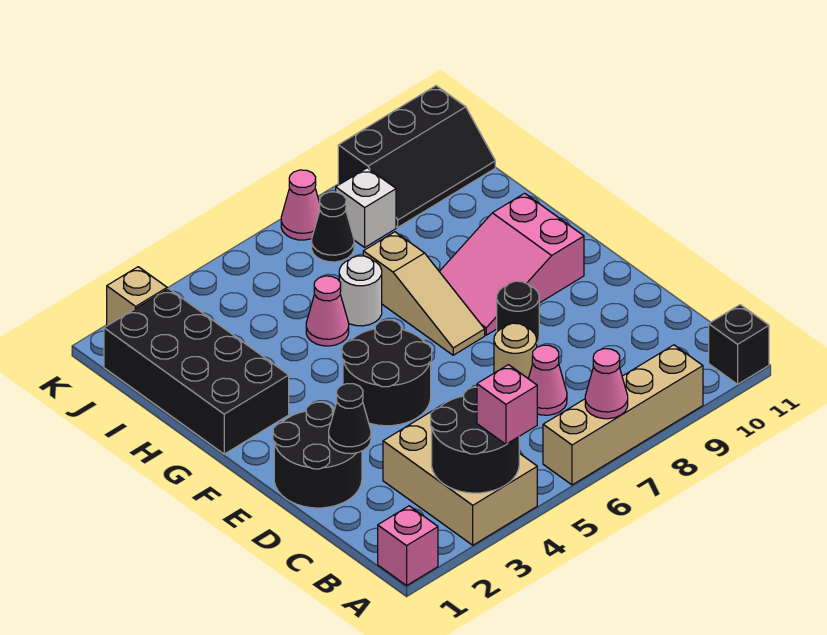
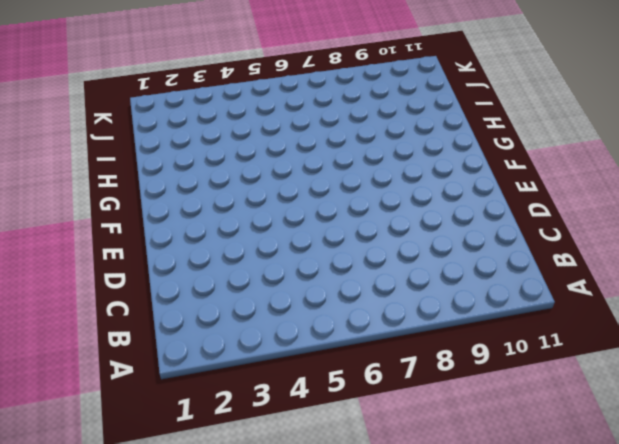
none -> pink 1x1 brick [378,506,438,585]
none -> tan 2x3 brick [383,405,537,545]
none -> tan 1x4 brick [543,345,703,485]

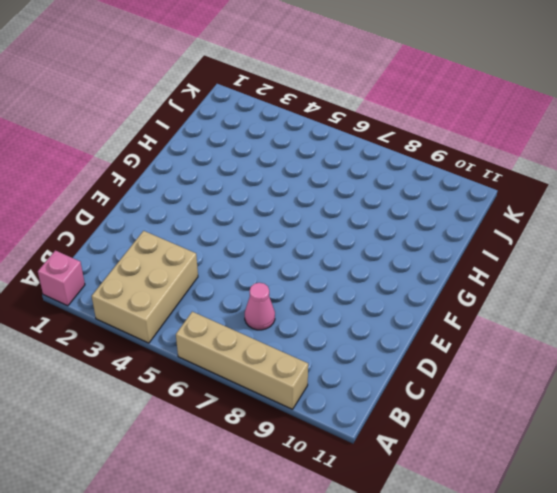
none -> black 1x1 brick [709,305,769,384]
none -> black 2x2 round brick [273,402,362,508]
none -> tan 1x1 round brick [494,323,537,378]

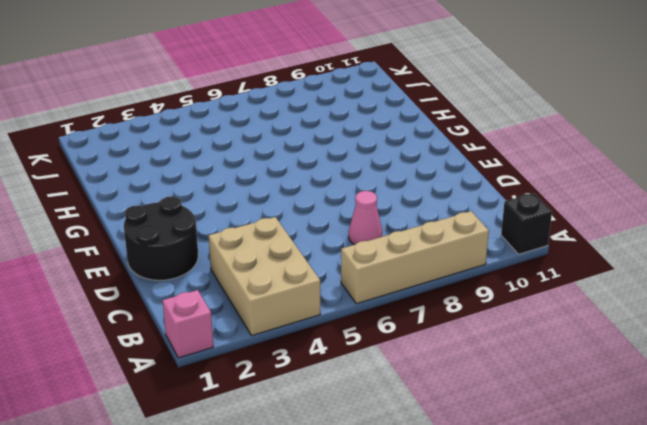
none -> tan 1x1 round brick [494,323,537,378]
none -> black 2x2 round brick [342,320,432,426]
none -> black 1x1 round brick [497,281,539,343]

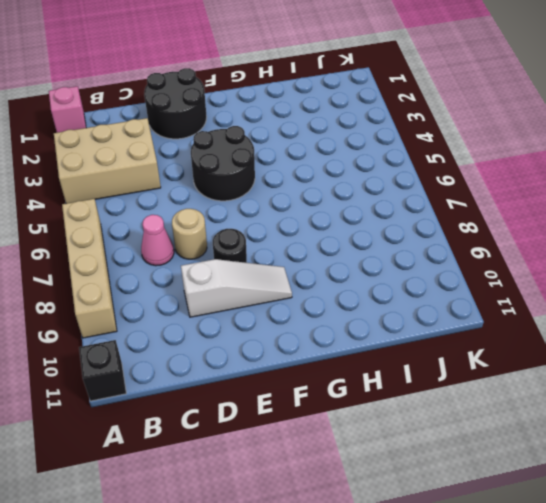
white 1x3 slope [181,259,292,317] -> pink 2x3 slope [439,193,584,335]
none -> tan 1x3 slope [363,232,485,355]
none -> black 2x4 brick [104,289,289,454]
none -> pink 1x1 cone [306,276,349,346]

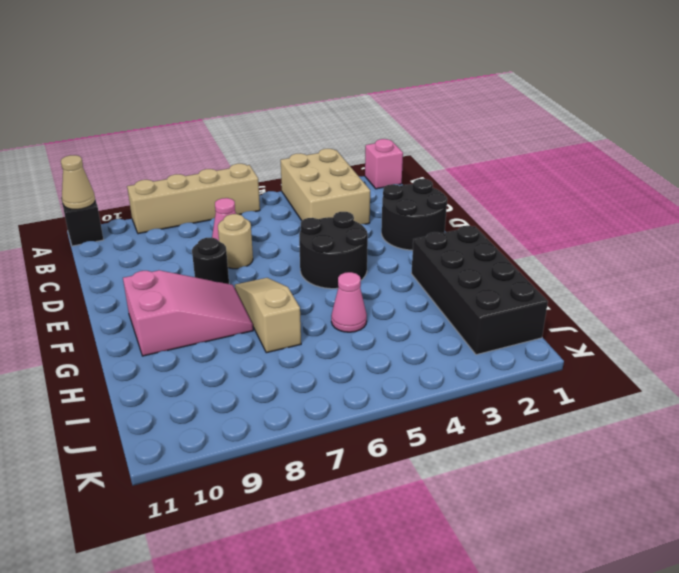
tan 1x1 cone [61,155,95,209] -> none
none -> white 1x1 round brick [339,256,382,326]
none -> black 1x1 cone [312,192,354,262]
none -> white 1x1 brick [336,168,396,247]

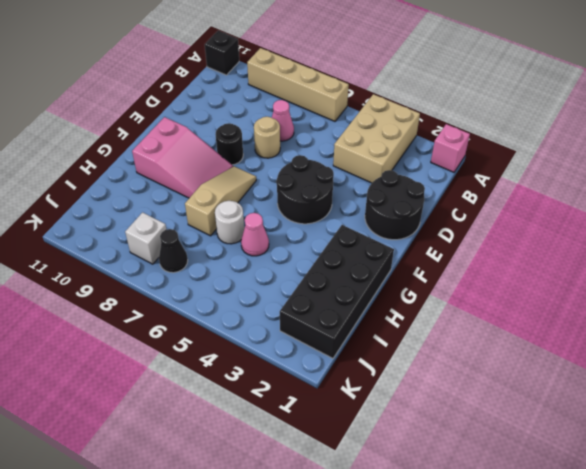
none -> black 2x3 slope [338,86,495,227]
none -> tan 1x1 brick [107,267,167,326]
none -> pink 1x1 cone [281,170,320,240]

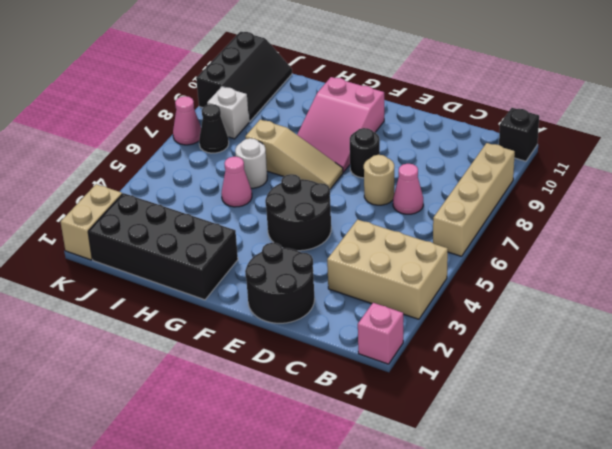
tan 1x2 brick [61,184,122,260] -> tan 1x1 brick [107,267,167,326]
none -> black 2x2 round brick [431,387,519,493]
none -> pink 1x1 cone [585,349,628,419]
none -> black 1x1 cone [329,384,371,454]

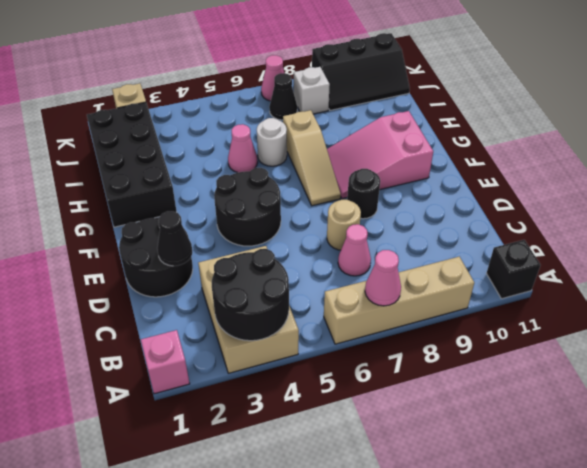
none -> pink 1x1 brick [477,365,537,444]

